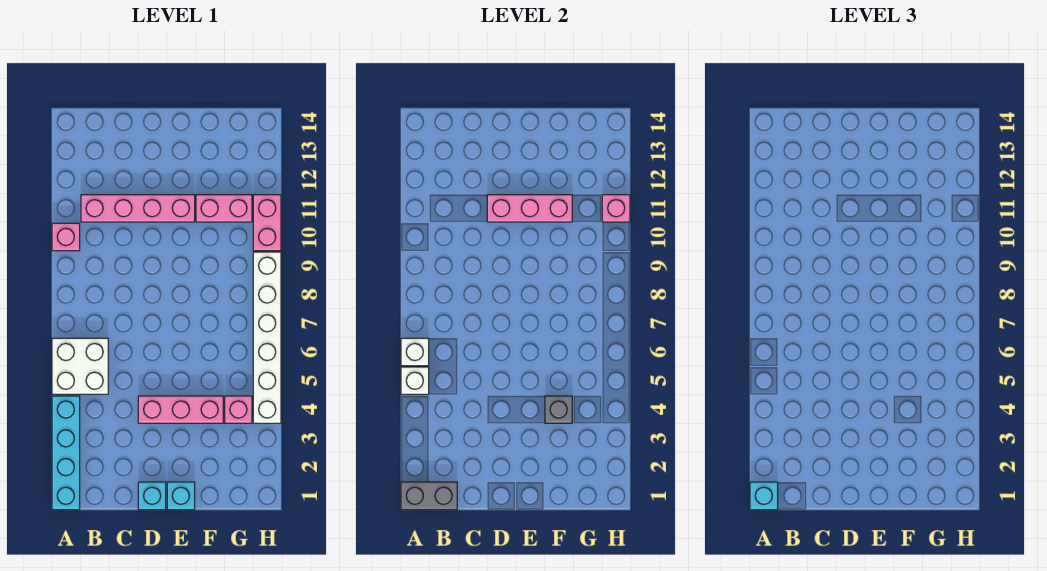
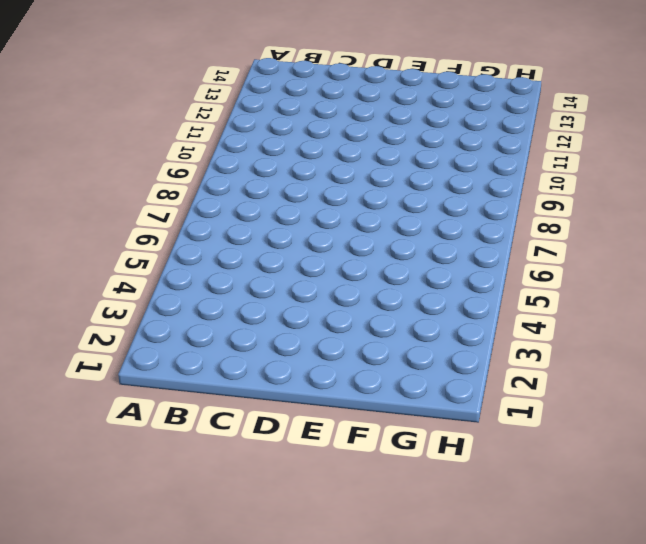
none -> cyan 1x4 brick [52,396,80,510]
none -> white 2x2 brick [52,338,108,394]
none -> pink 1x1 brick [52,223,80,251]

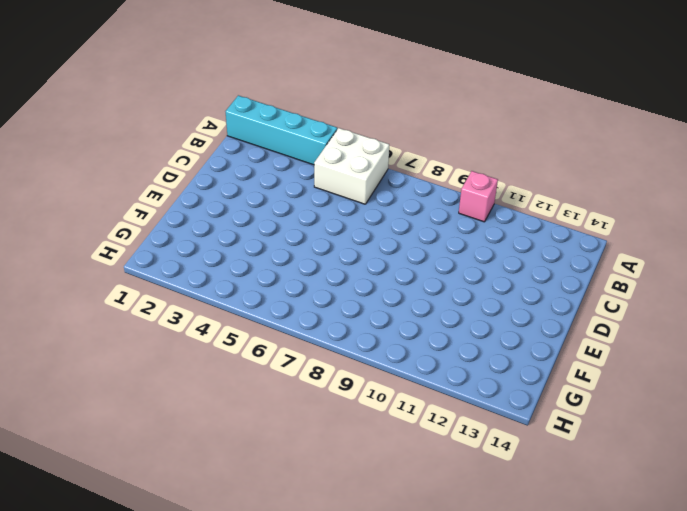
none -> pink 1x4 brick [81,195,195,222]
none -> cyan 1x1 brick [138,482,166,510]
none -> pink 1x3 brick [138,396,223,423]

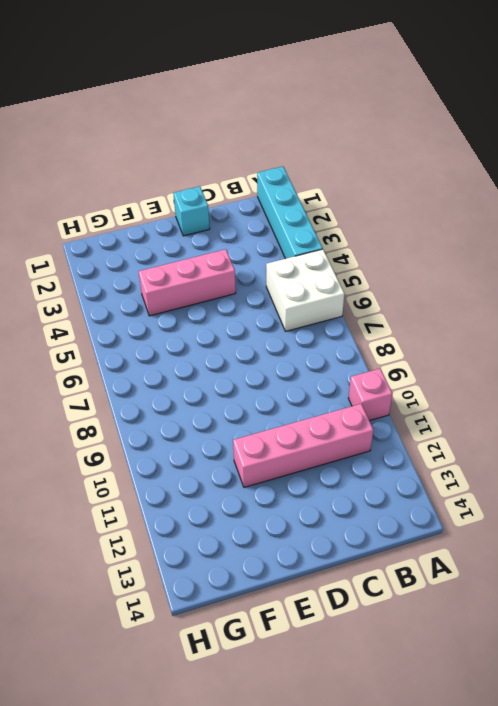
none -> cyan 1x1 brick [167,482,195,510]
none -> pink 1x2 brick [196,195,252,222]
none -> pink 1x1 brick [225,396,252,423]

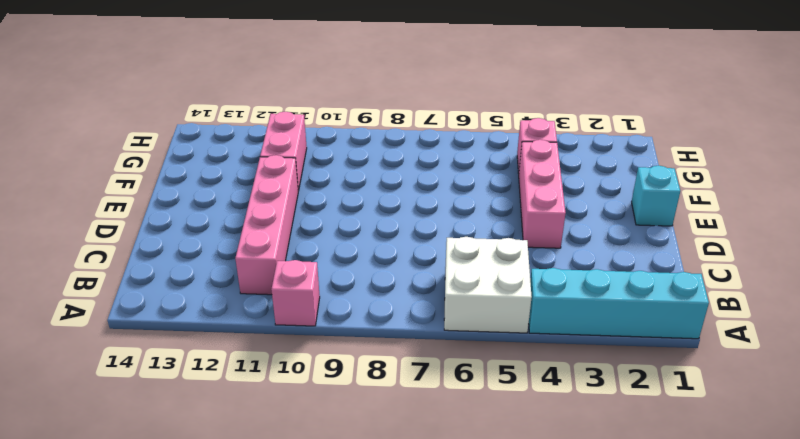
none -> cyan 1x1 brick [138,482,166,510]
none -> white 1x6 brick [253,252,281,423]
none -> pink 1x2 brick [253,195,281,251]

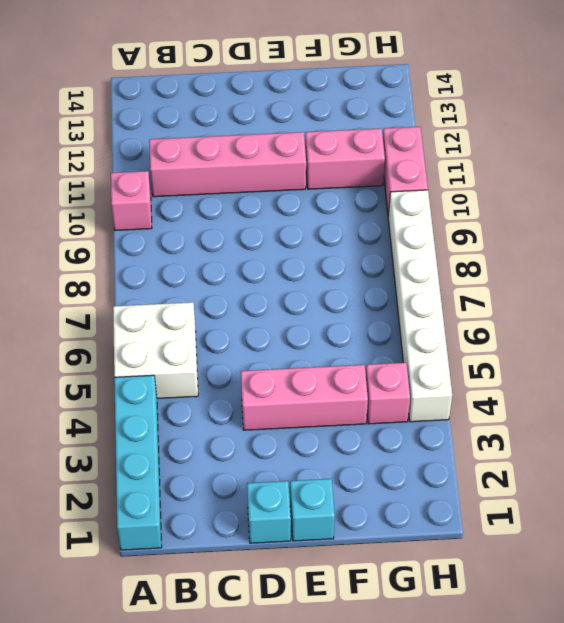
none -> grey 1x2 brick [401,482,457,510]
none -> white 1x1 brick [401,367,429,394]
none -> white 1x1 brick [401,338,429,366]

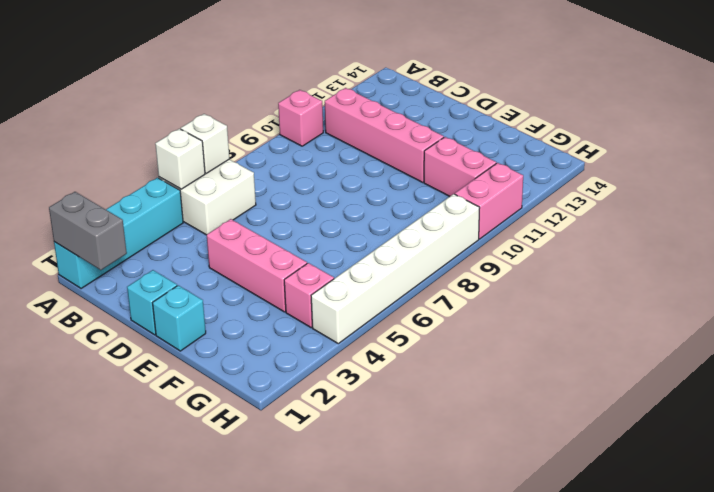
none -> pink 1x3 brick [487,195,572,222]
none -> grey 1x1 brick [545,396,572,423]
none -> pink 1x1 brick [602,195,630,222]

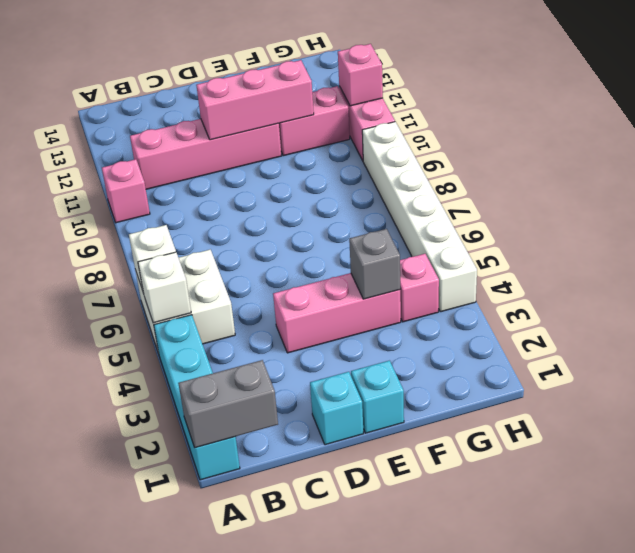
none -> cyan 1x1 brick [750,482,778,510]

